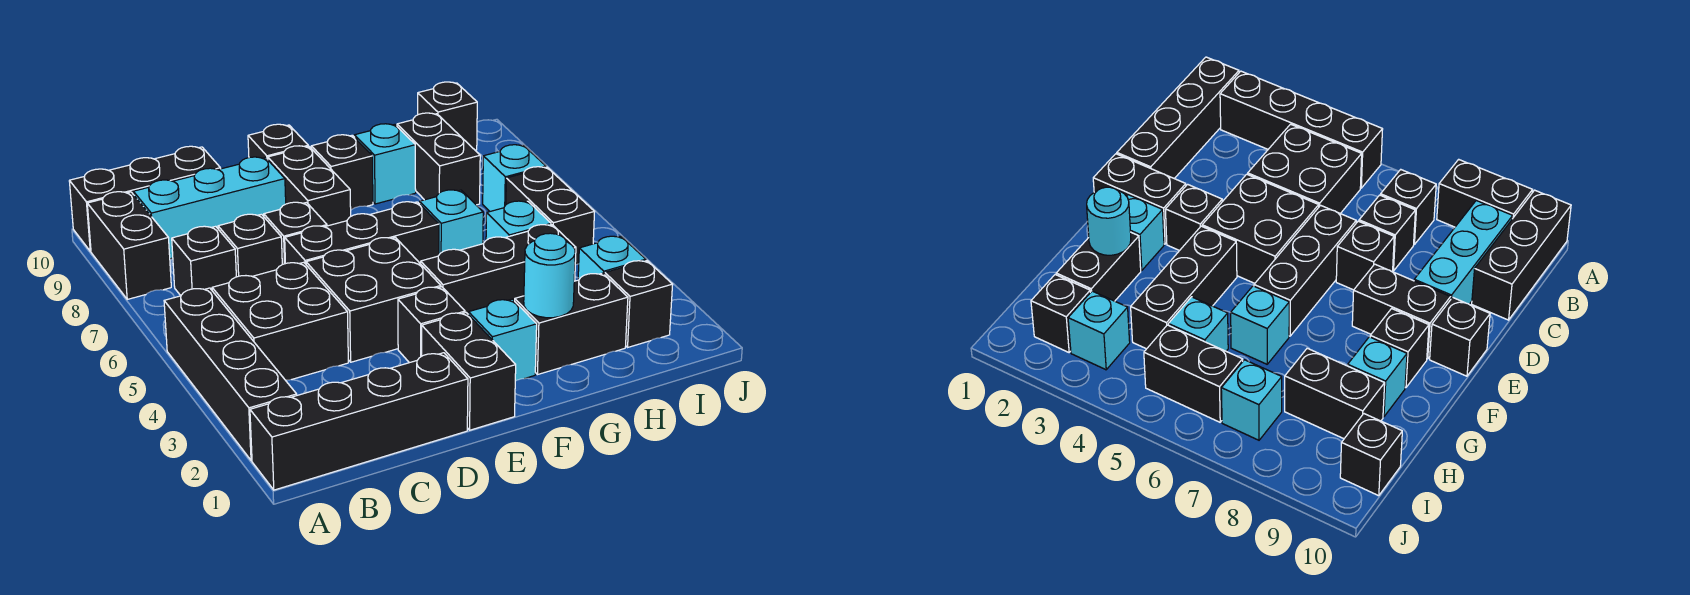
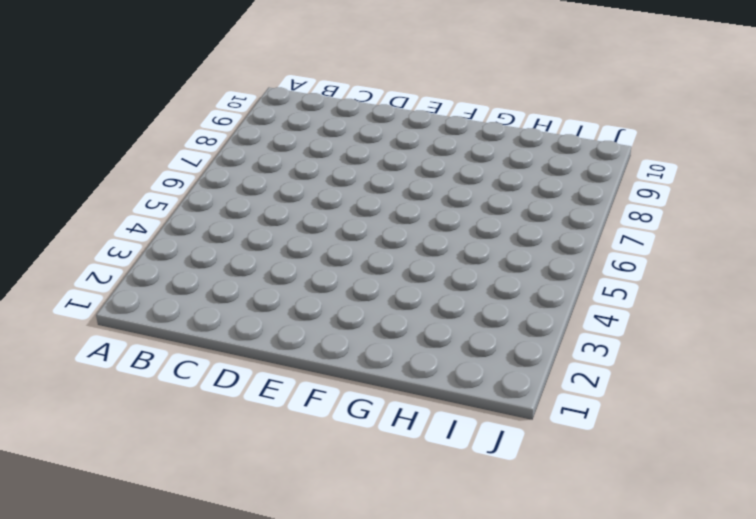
none -> black 1x4 brick [250,353,468,490]
none -> black 1x4 brick [164,288,297,460]
none -> black 1x2 brick [87,192,171,299]

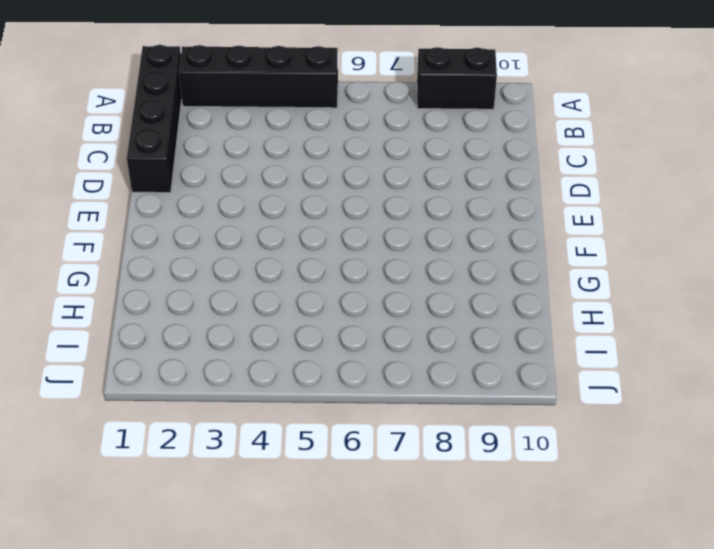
none -> black 1x3 brick [69,146,221,251]
none -> black 2x2 brick [212,262,348,380]
none -> black 1x1 brick [172,226,236,296]

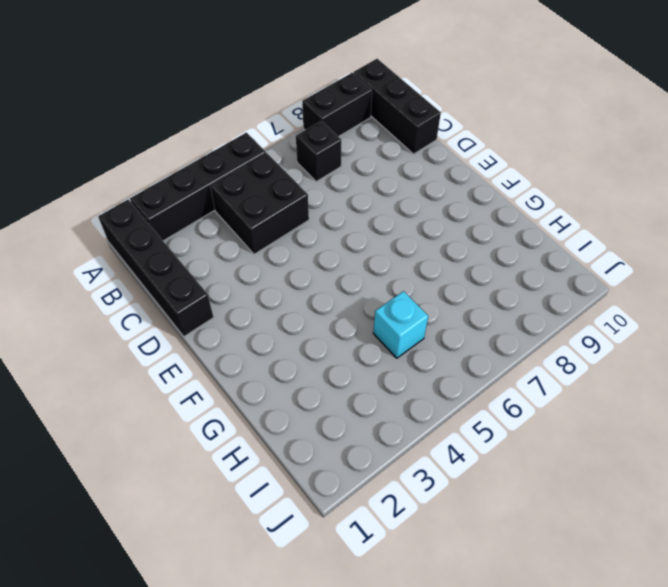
none -> cyan 1x3 brick [133,157,286,259]
none -> black 1x1 brick [218,214,282,277]
none -> black 2x2 brick [306,237,441,362]

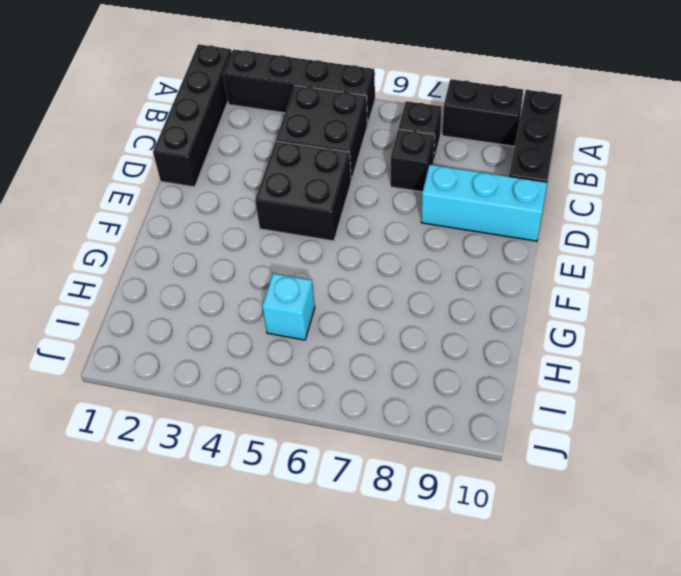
cyan 1x3 brick [421,165,547,241] -> cyan 1x3 brick turned to [133,157,286,259]
none -> black 1x3 brick [285,202,439,264]
none -> black 1x1 brick [264,202,327,264]
none -> black 1x2 brick [422,313,516,430]

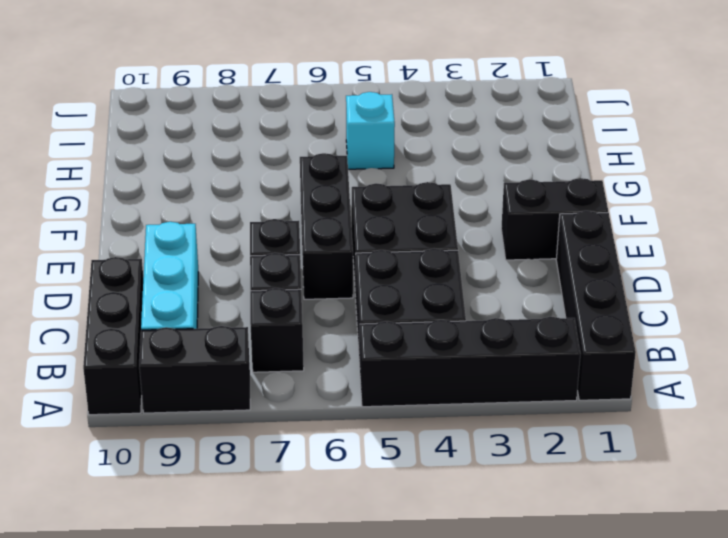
none -> black 1x1 brick [398,287,465,363]
none -> black 1x2 brick [268,146,351,226]
none -> black 1x1 brick [248,124,308,159]

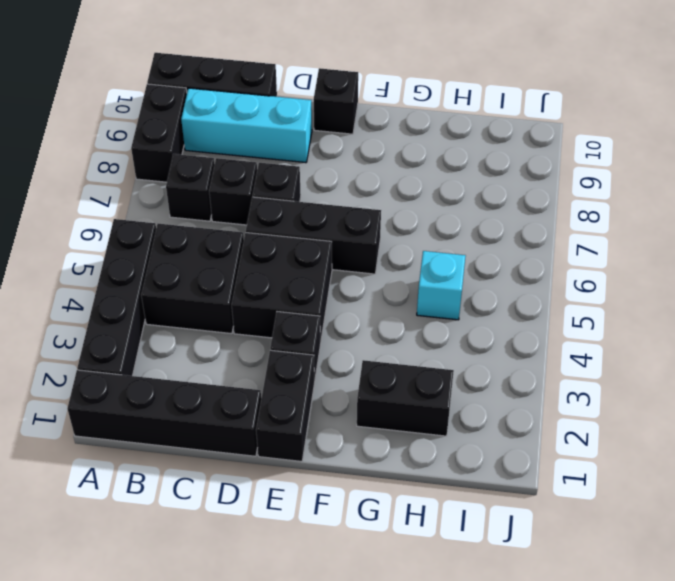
none -> black 1x2 brick [268,146,351,226]
none -> cyan 1x1 brick [468,299,537,381]
none -> black 1x3 brick [421,225,576,314]

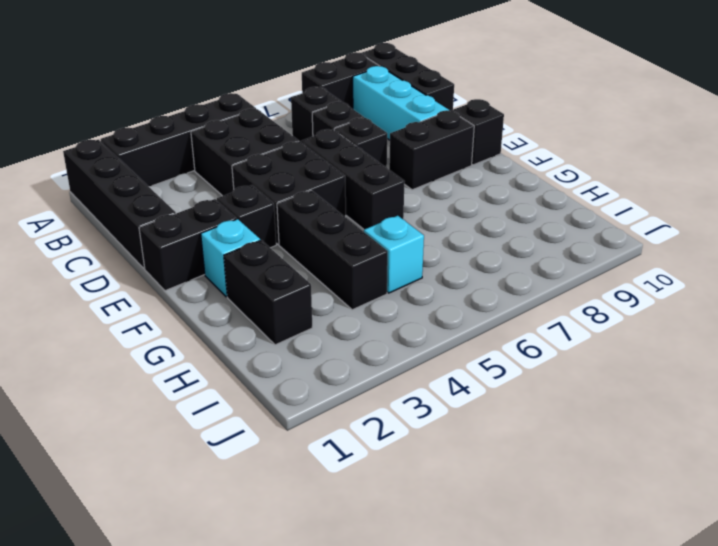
none -> black 1x1 brick [311,135,373,210]
none -> cyan 1x1 brick [420,190,483,254]
none -> cyan 1x1 brick [354,124,416,204]

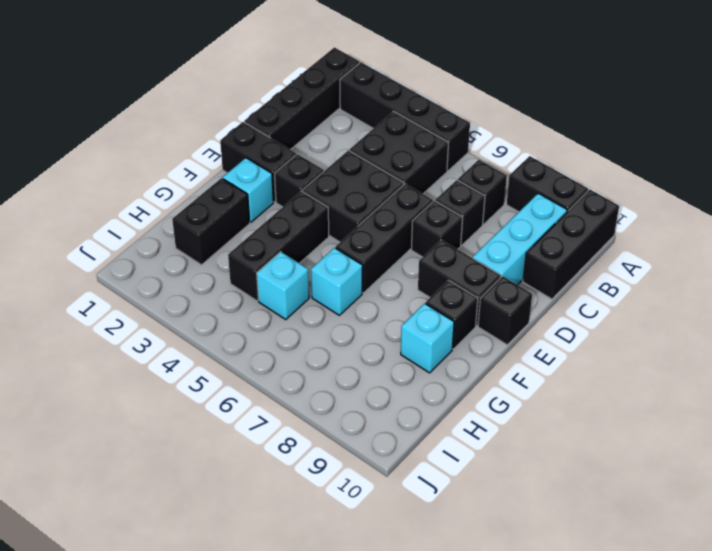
none -> black 1x2 brick [397,113,480,205]
none -> black 1x1 brick [605,261,673,347]
none -> cyan 1x1 brick [578,236,646,280]

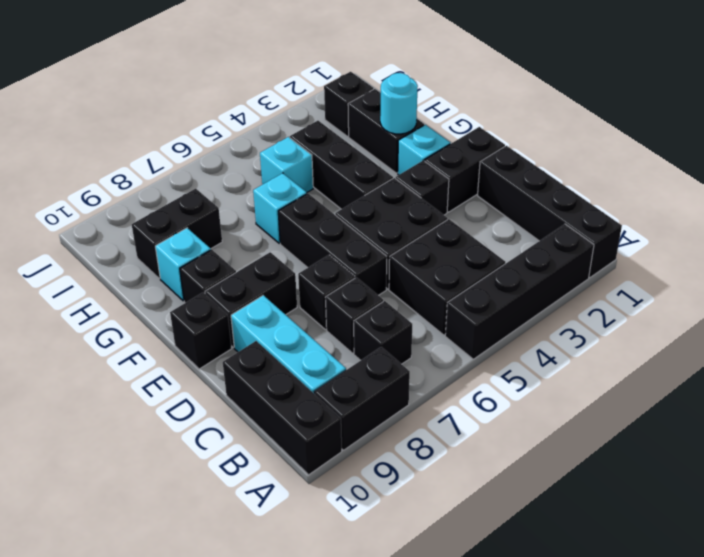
none -> cyan 1x1 brick [578,236,646,280]
none -> black 1x2 brick [506,167,595,265]
none -> cyan 1x1 brick [483,145,546,211]

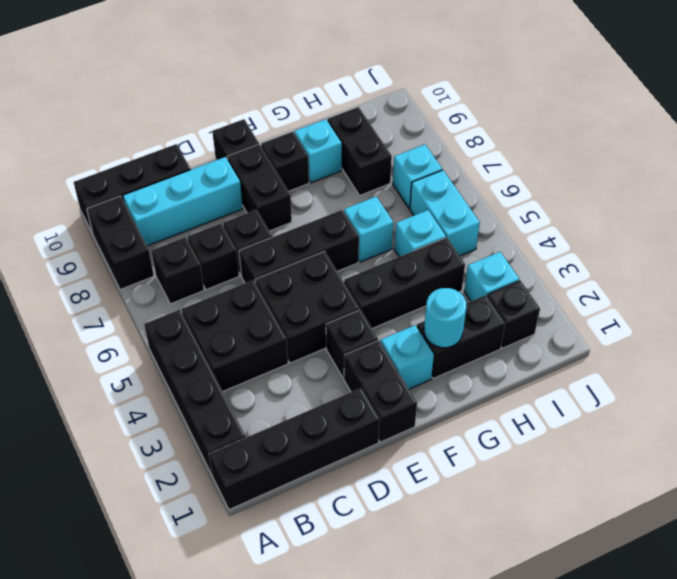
cyan 1x2 brick [410,170,480,256] -> black 1x2 brick [506,167,595,265]
none -> black 1x1 brick [418,82,477,150]

